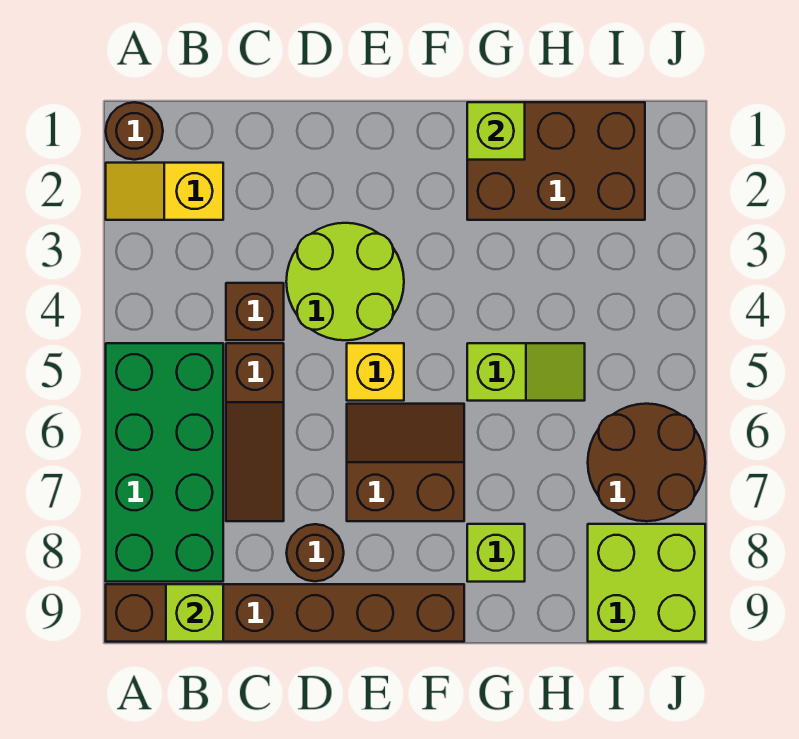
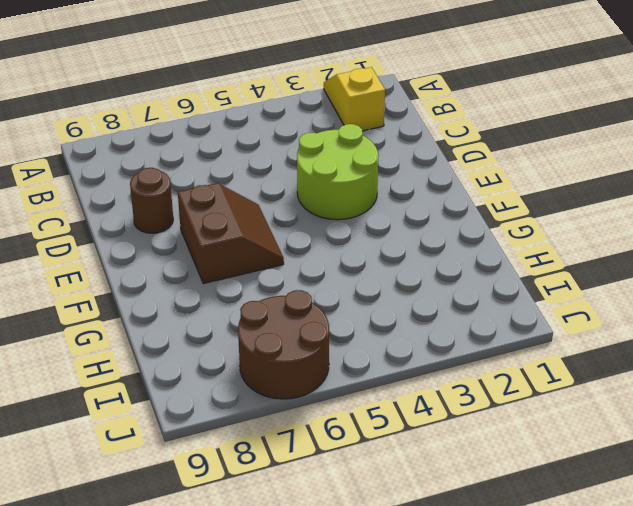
none -> brown 1x1 round brick [106,102,163,160]
none -> green 2x4 brick [106,343,223,582]
none -> brown 1x6 brick [106,584,464,642]

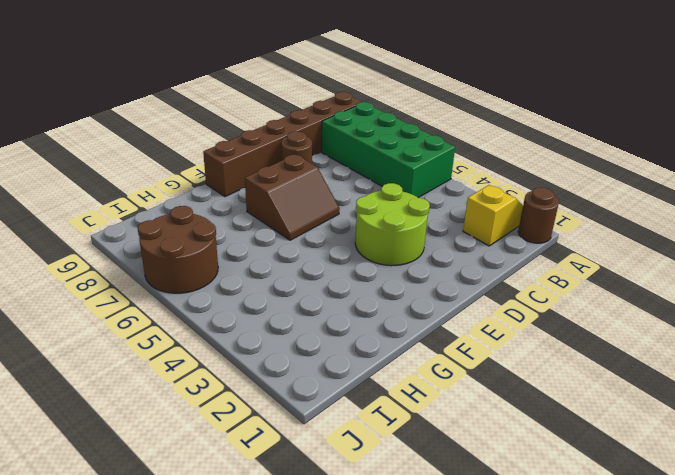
none -> brown 1x1 brick [226,283,284,340]
none -> brown 1x3 slope [226,343,284,521]
none -> yellow 1x1 brick [347,343,404,401]

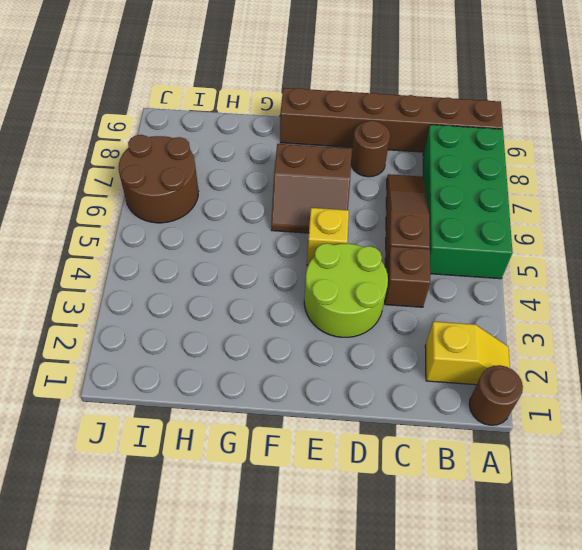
none -> brown 2x3 brick [467,102,645,220]
none -> lime 1x2 slope [467,343,585,401]
none -> lime 1x1 brick [467,524,525,582]

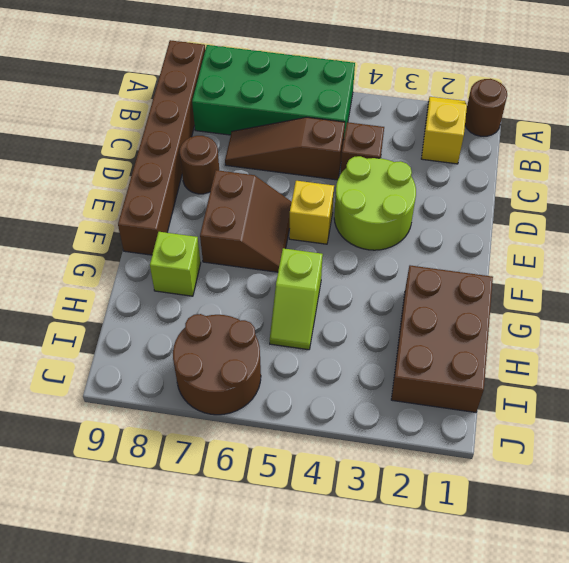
none -> lime 2x2 brick [588,524,705,642]
none -> lime 1x1 brick [166,584,223,642]
none -> lime 1x1 brick [467,102,525,160]

